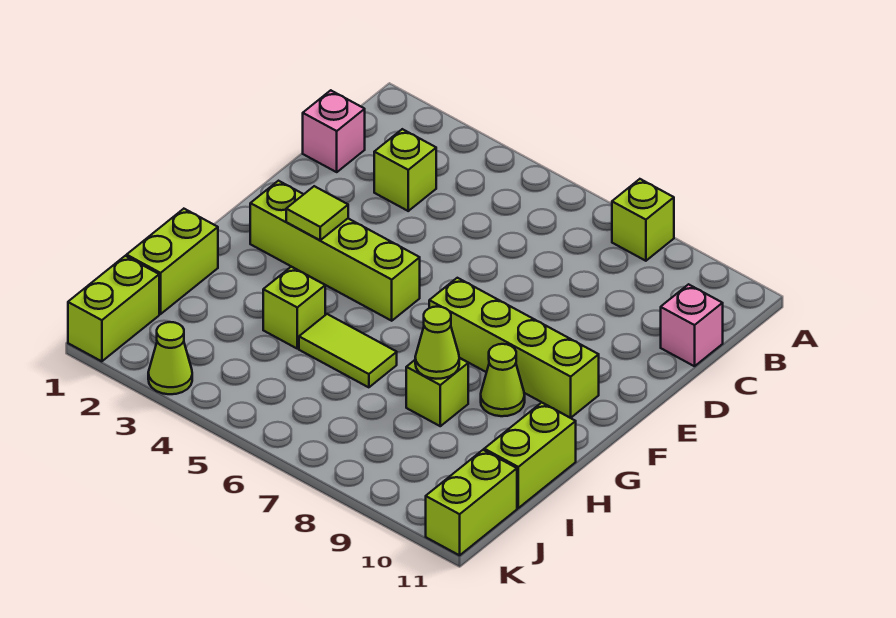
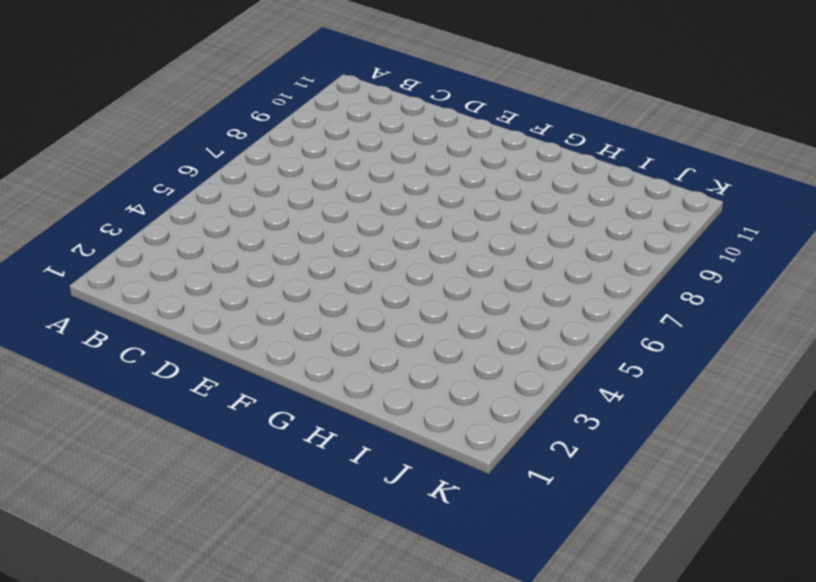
none -> lime 1x1 brick [612,179,674,261]
none -> pink 1x1 brick [303,90,365,172]
none -> lime 1x1 brick [374,129,436,211]

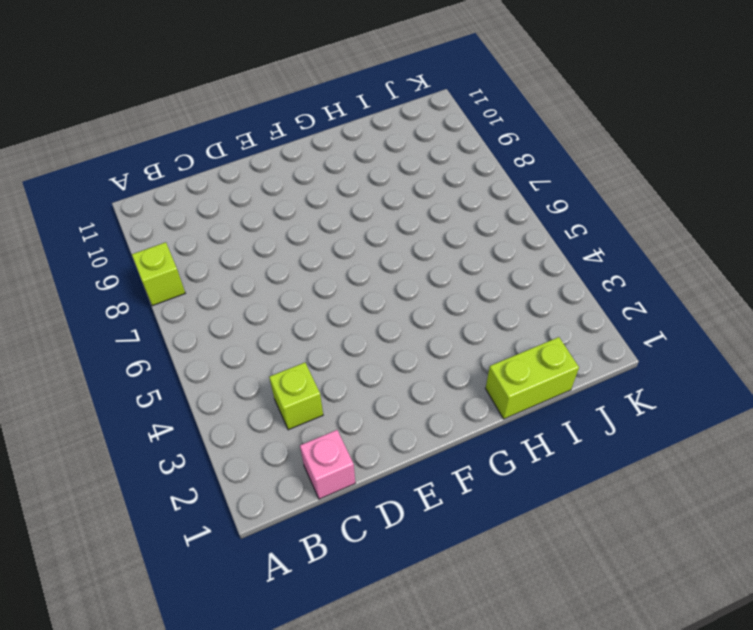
none -> pink 1x1 brick [661,284,723,366]
none -> lime 1x4 brick [250,181,420,321]
none -> lime 1x4 brick [429,278,599,418]

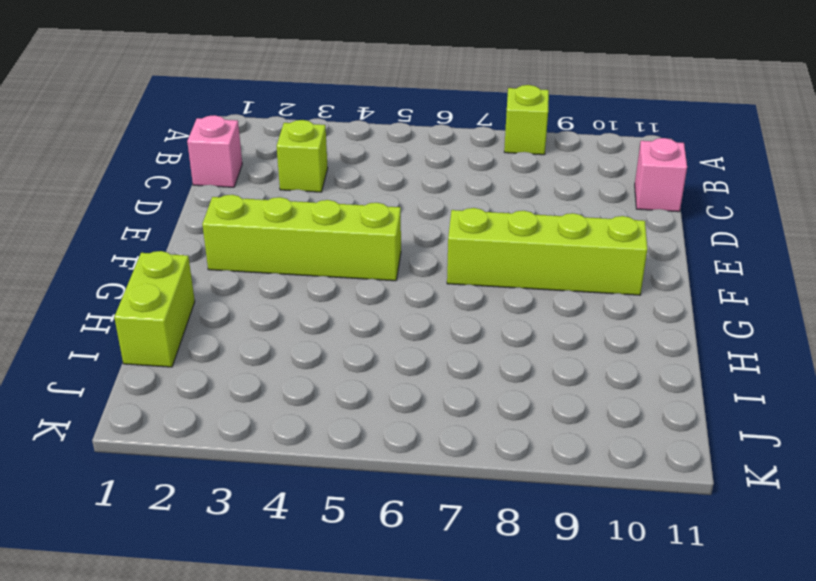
none -> lime 1x1 cone [481,344,525,416]
none -> lime 1x1 brick [263,267,325,348]
none -> lime 1x2 tile [299,314,397,387]

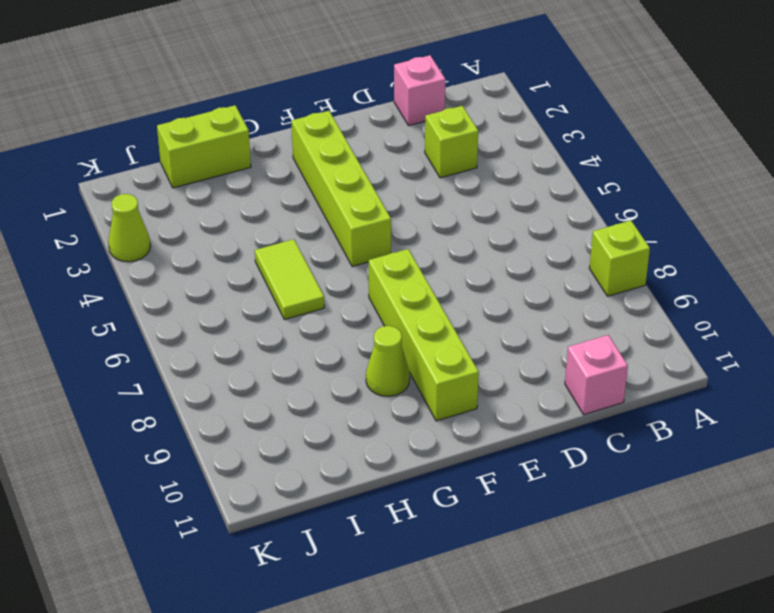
none -> lime 1x1 brick [263,267,325,348]
none -> lime 1x1 brick [406,358,468,426]
none -> lime 1x2 brick [484,403,576,508]

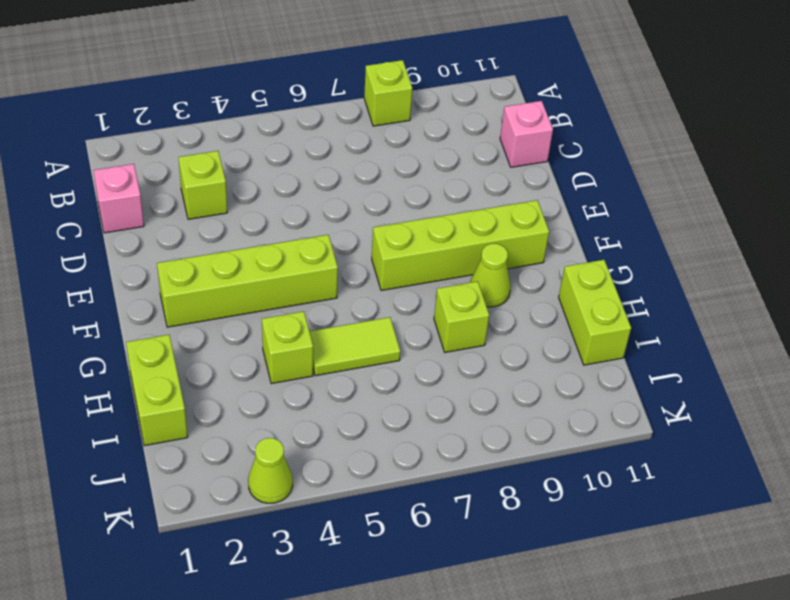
none -> lime 1x2 brick [68,256,159,361]
none -> lime 1x2 brick [426,450,517,555]
none -> lime 1x1 tile [286,186,348,240]

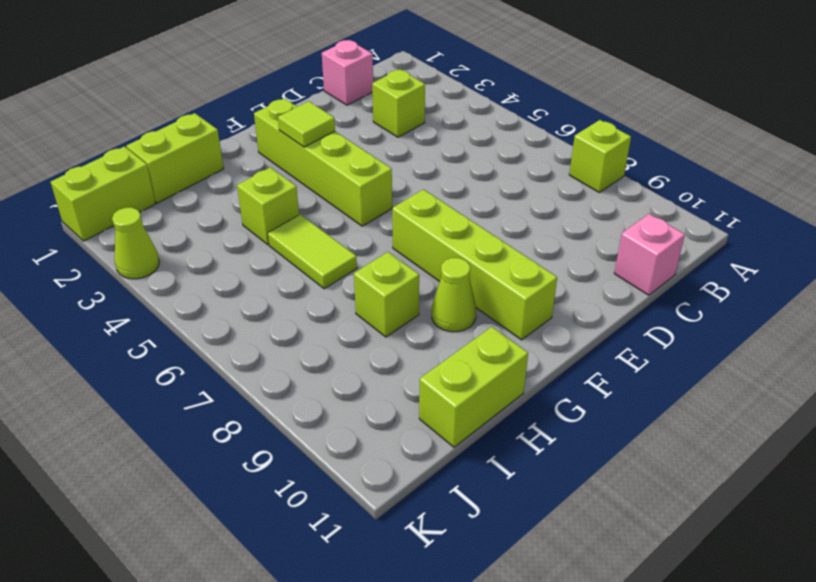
none -> lime 1x2 brick [426,450,517,555]
none -> lime 1x1 cone [415,307,459,379]

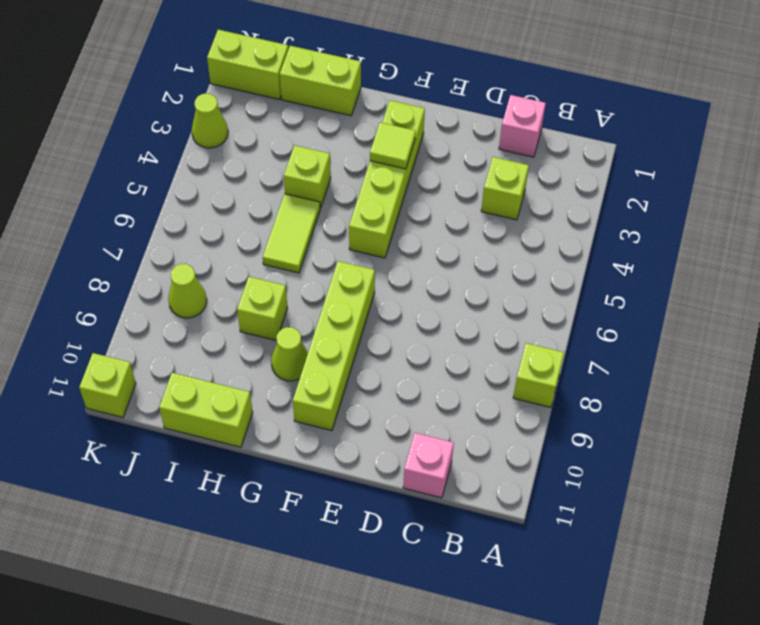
lime 1x1 cone [168,264,207,318] -> lime 1x1 cone moved to [415,307,459,379]
lime 1x1 brick [79,353,136,418] -> lime 1x2 brick [426,450,517,555]

